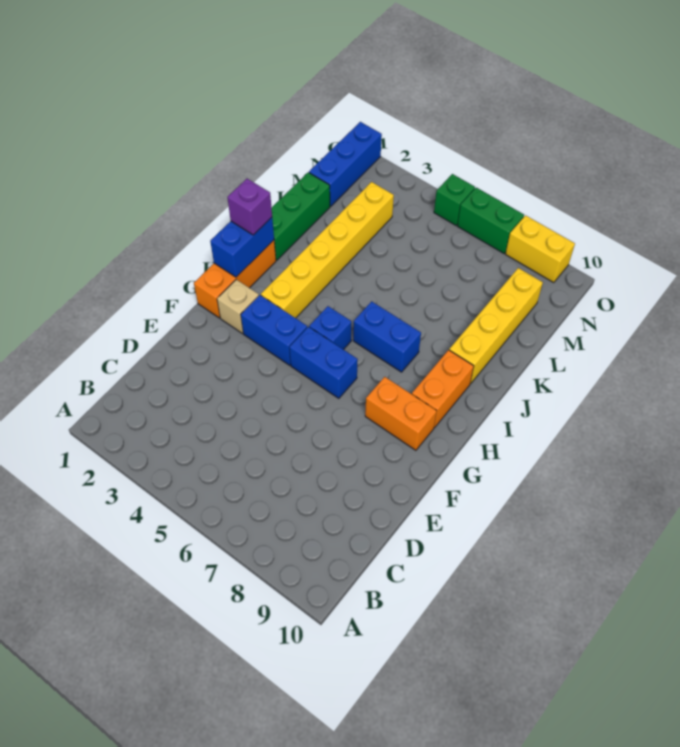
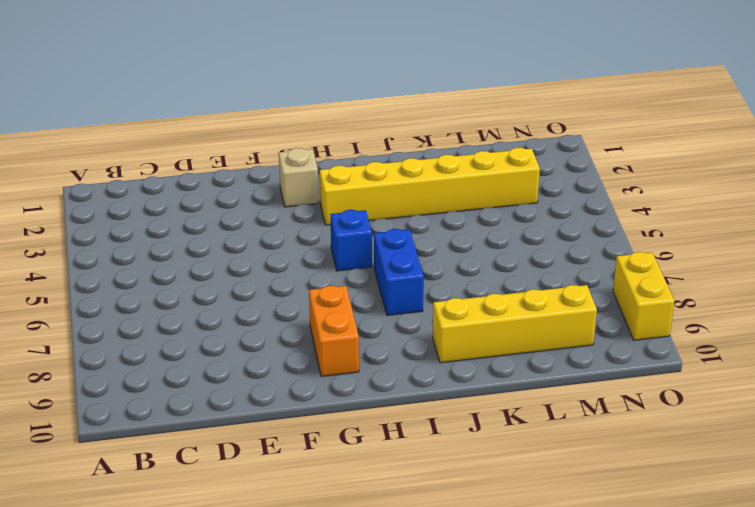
none -> orange 1x3 brick [194,240,276,318]
none -> blue 1x2 brick [241,295,307,365]
none -> blue 1x2 brick [289,327,358,398]

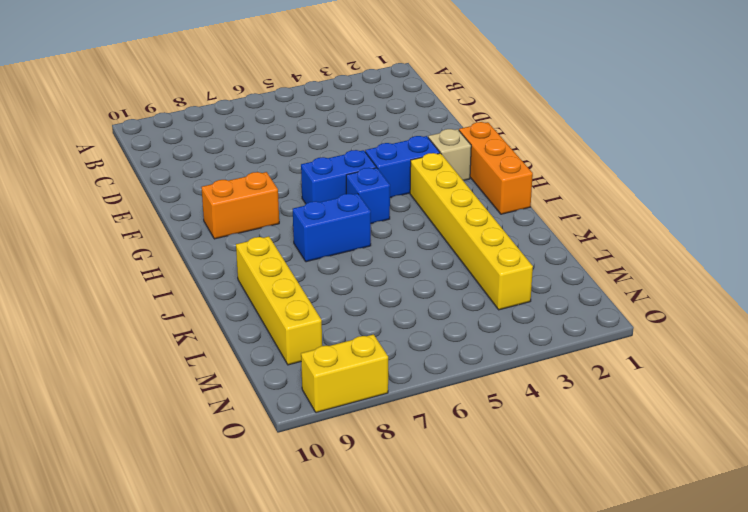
none -> orange 1x2 brick [412,350,474,428]
none -> green 1x3 brick [272,172,330,260]
none -> blue 1x3 brick [309,122,382,206]

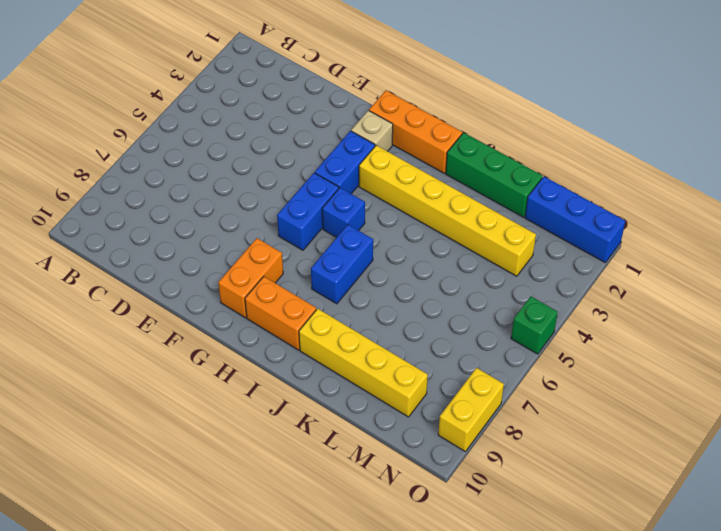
none -> green 1x2 brick [457,188,524,253]
none -> blue 1x2 brick [210,217,274,277]
none -> purple 1x1 brick [227,179,272,235]

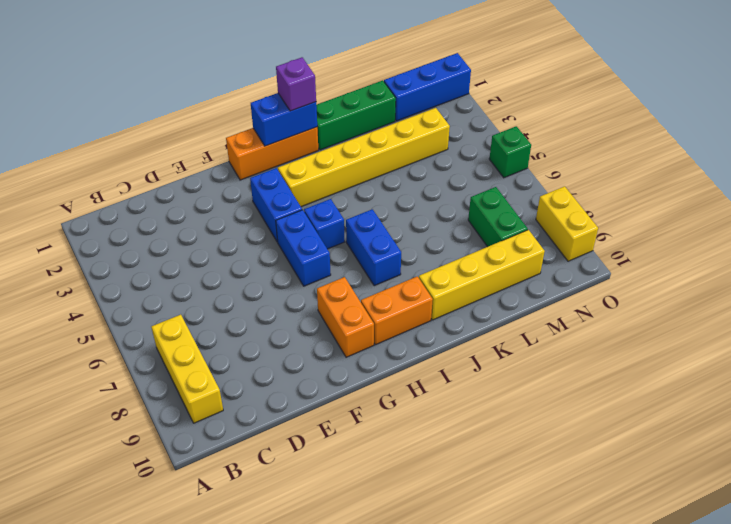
yellow 1x3 brick [152,315,223,423] -> none
green 1x2 brick [468,187,528,247] -> green 1x2 brick moved to [457,188,524,253]
none -> tan 1x1 brick [217,280,259,333]

